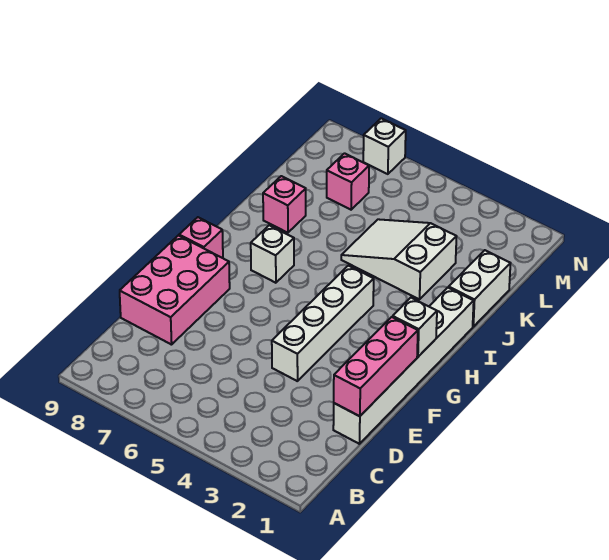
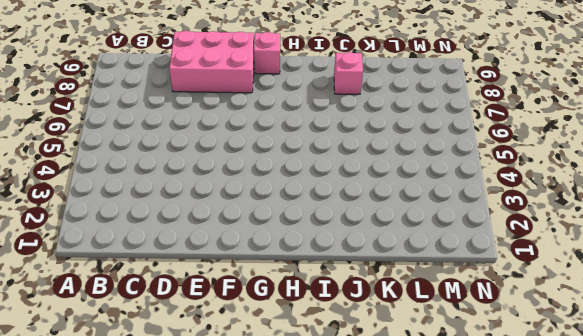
none -> white 1x6 brick [333,288,474,444]
none -> white 1x4 brick [272,266,374,381]
none -> white 1x1 brick [251,225,294,283]

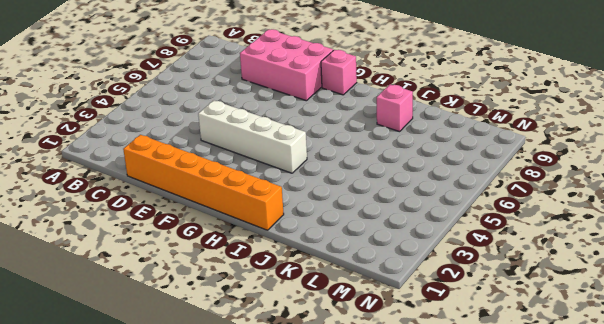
orange 1x6 brick [123,135,284,230] -> white 1x6 brick [333,288,474,444]
none -> white 1x1 brick [251,225,294,283]
none -> white 1x2 brick [449,250,510,327]
none -> white 2x3 slope [341,219,457,299]

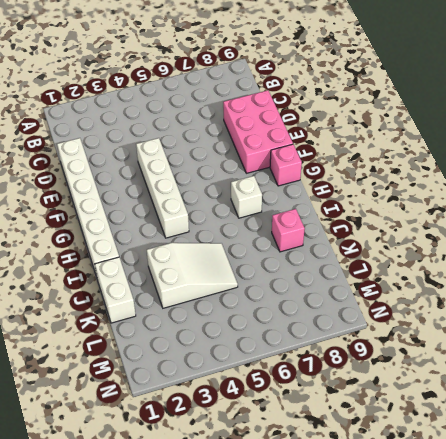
none -> pink 1x1 brick [327,153,369,210]
none -> white 1x1 brick [363,118,406,174]
none -> pink 1x3 brick [334,317,418,416]

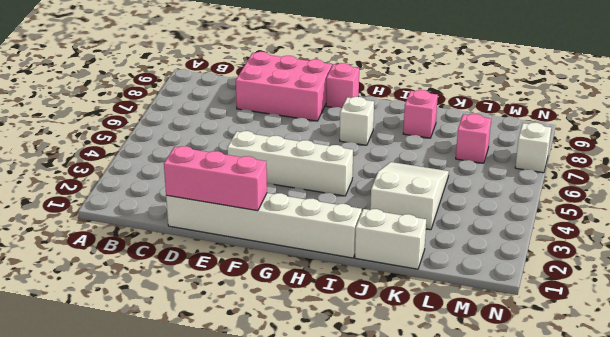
none -> white 1x1 brick [393,298,437,357]

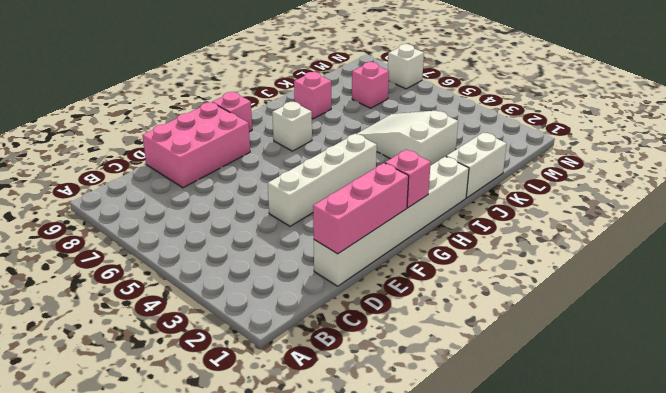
pink 1x1 brick [385,150,431,208] -> white 1x1 brick [393,298,437,357]

